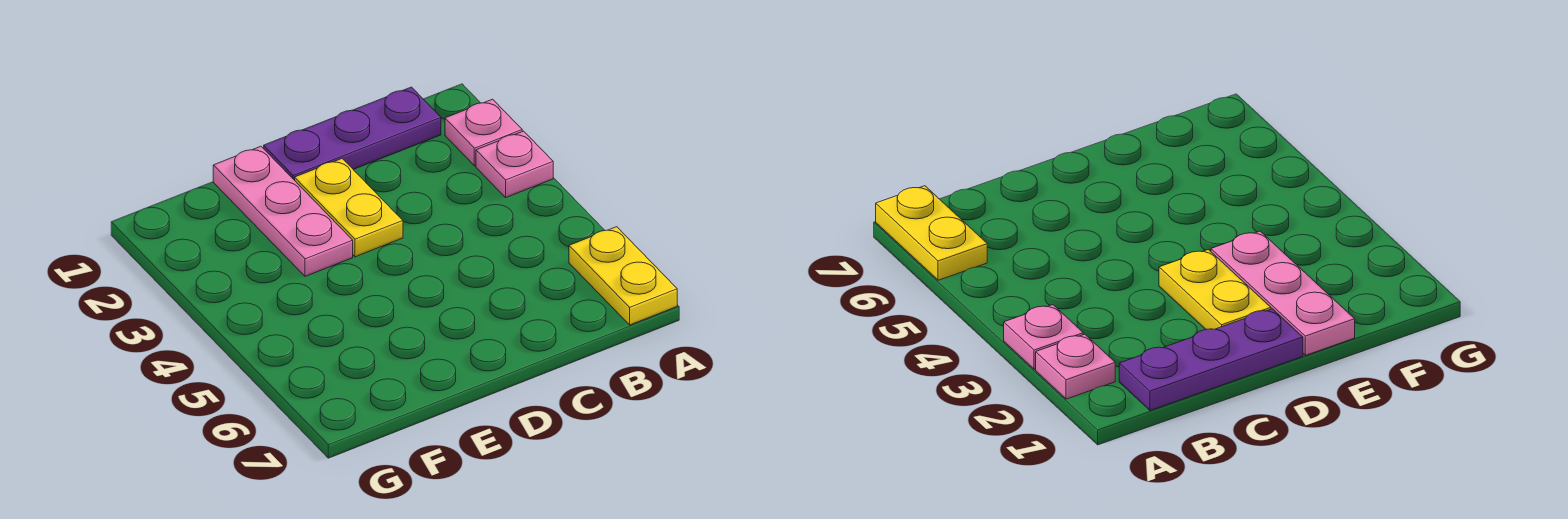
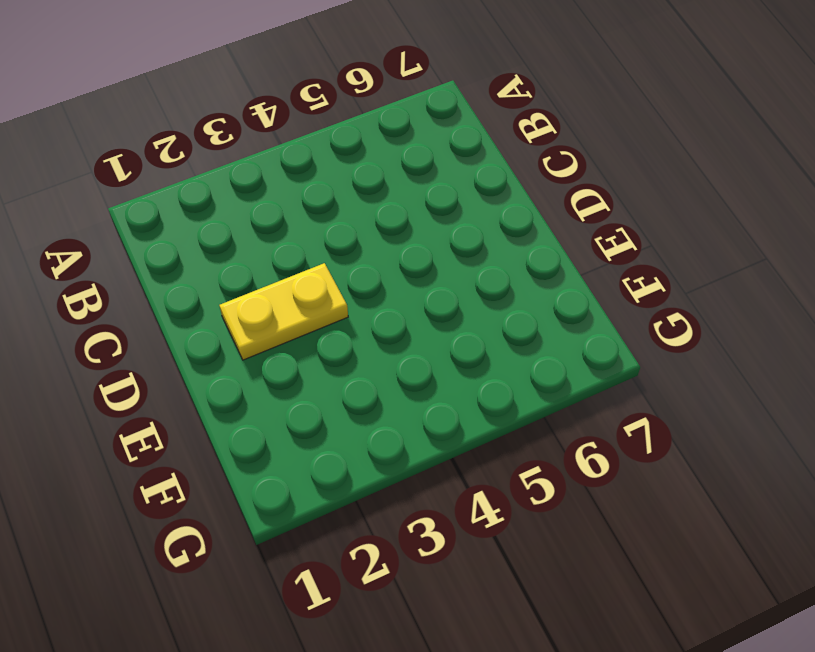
none -> pink 1x1 plate [445,99,522,166]
none -> pink 1x1 plate [476,131,553,197]

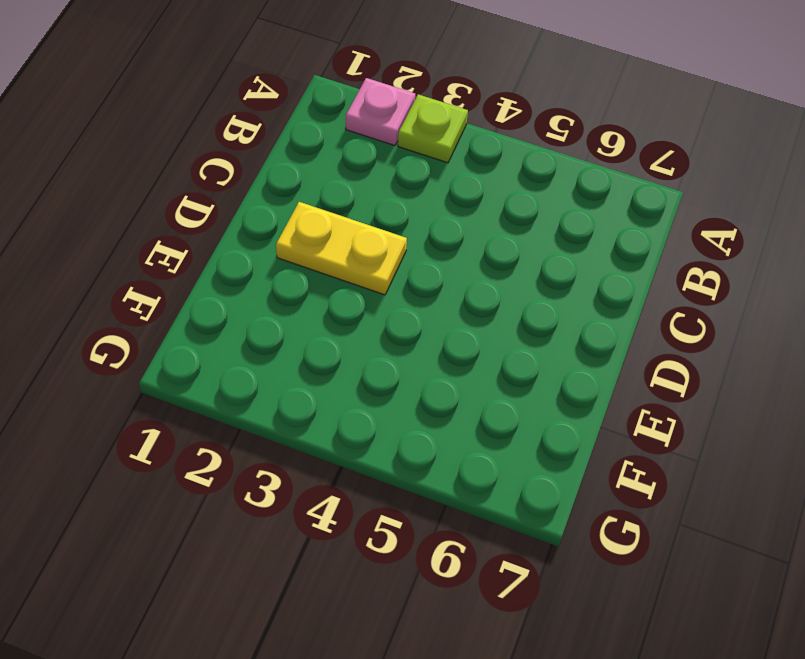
lime 1x1 plate [398,94,468,163] -> pink 1x1 plate [476,131,553,197]
none -> yellow 1x2 plate [569,227,677,325]
none -> purple 1x3 plate [264,87,441,180]

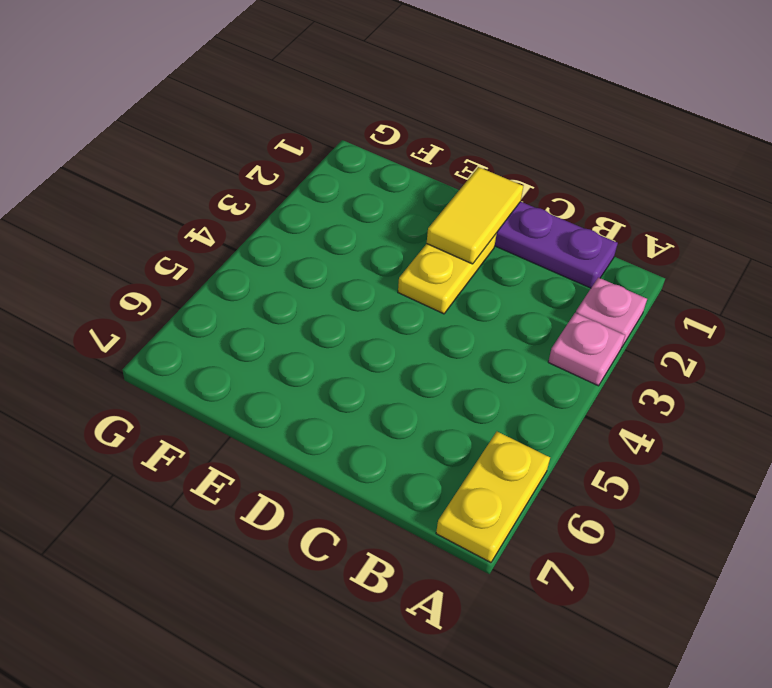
yellow 1x2 tile [427,167,523,264] -> none
none -> pink 1x3 plate [213,146,353,276]

